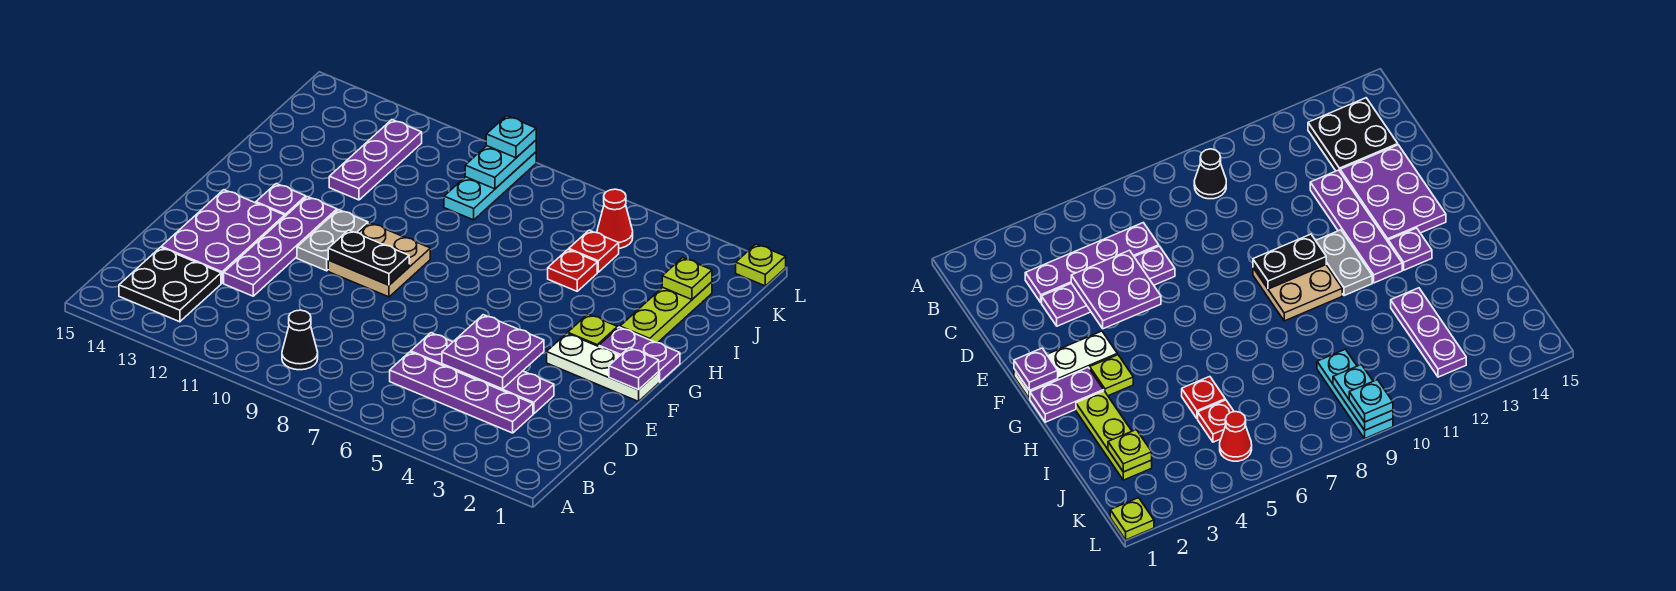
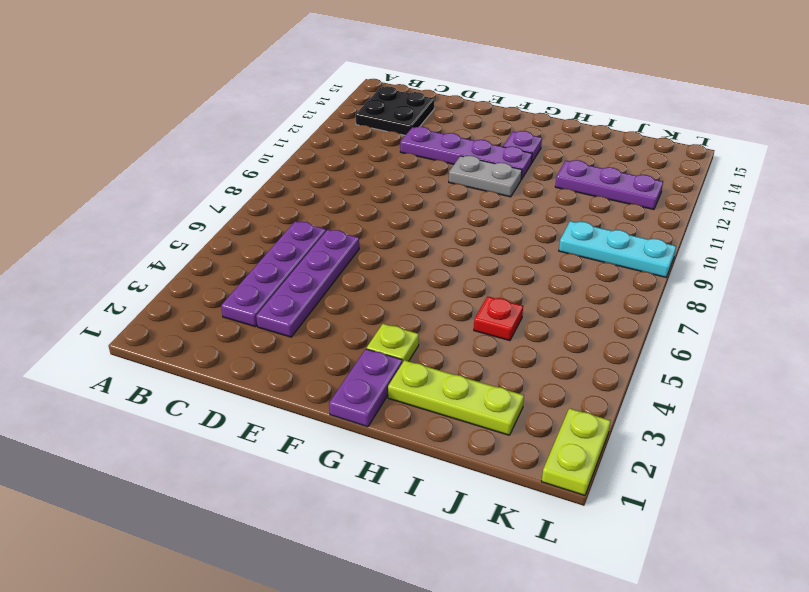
lime 1x2 plate [542,408,611,495] -> lime 1x1 plate [736,244,786,286]
none -> black 1x1 cone [282,310,318,370]
none -> purple 2x3 plate [161,190,285,283]
none -> white 1x3 plate [547,333,659,401]

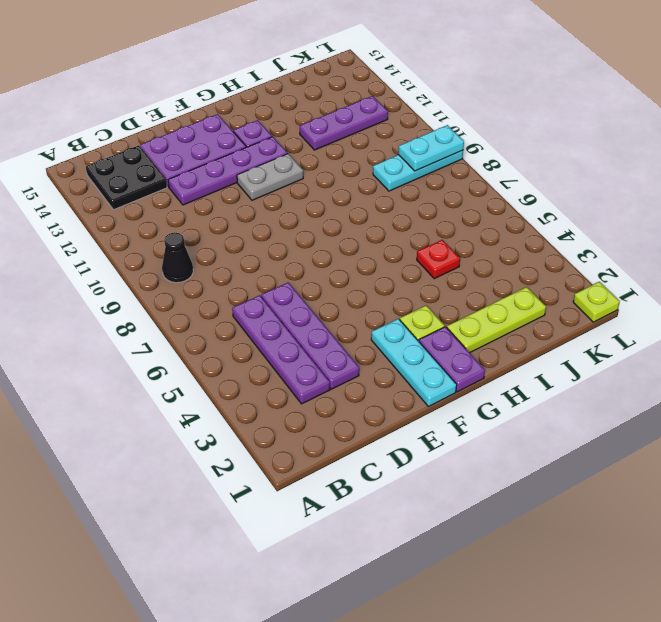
cyan 1x3 plate [371,319,457,407] -> white 1x3 plate [547,333,659,401]
none -> tan 2x2 plate [328,223,430,297]
none -> red 1x1 plate [569,230,619,272]
none -> red 1x1 cone [597,189,633,248]

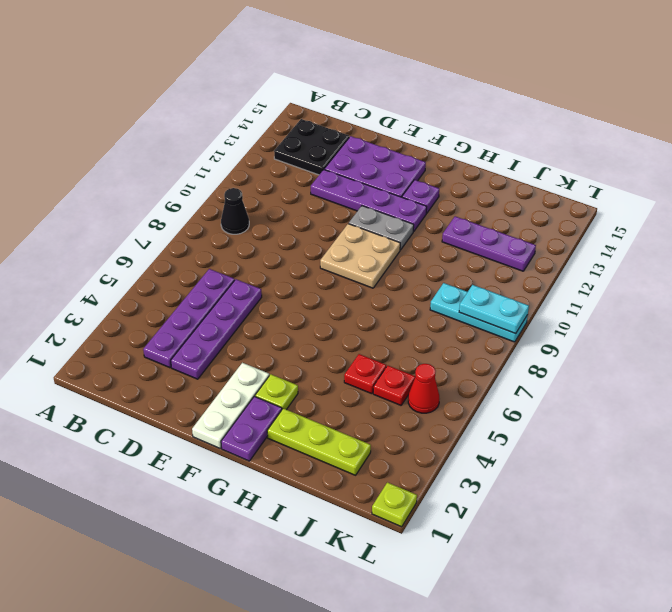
none -> purple 2x2 plate [442,315,544,389]
none -> purple 1x1 plate [609,348,659,390]
none -> black 1x2 plate [328,230,409,285]

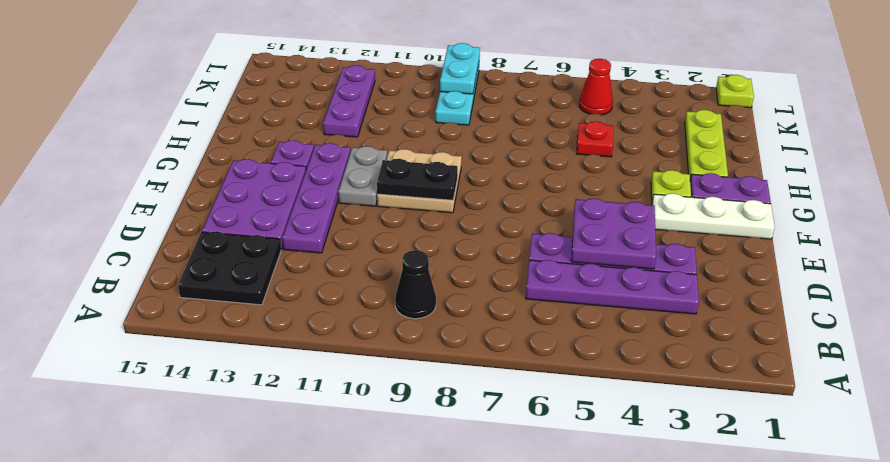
none -> red 1x1 plate [569,230,619,272]
none -> purple 1x1 plate [609,348,659,390]
none -> lime 1x1 plate [662,258,712,300]

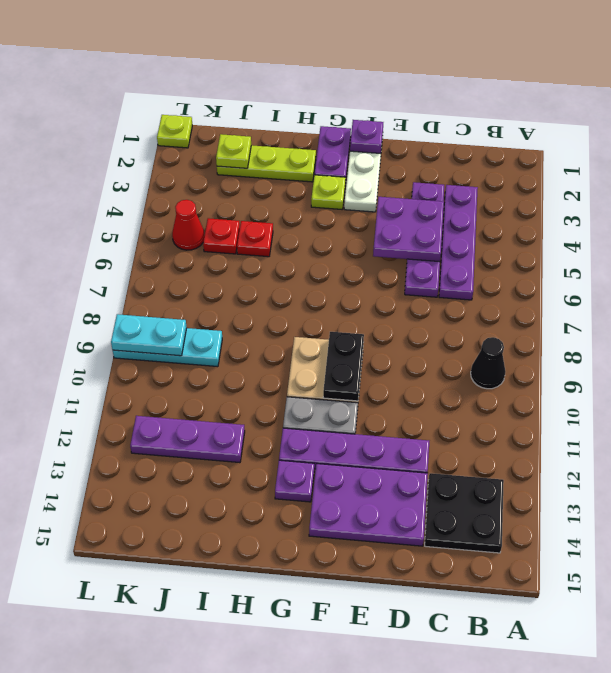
none -> cyan 1x1 plate [486,116,536,158]

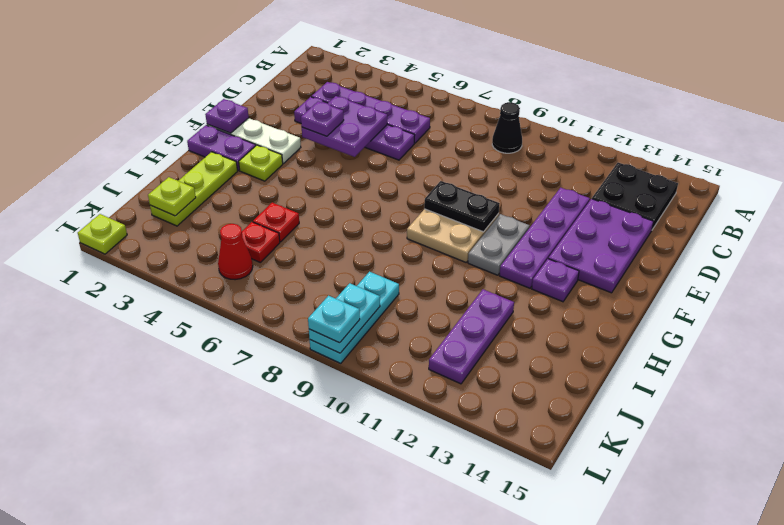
purple 1x1 plate [301,102,344,136] -> none

